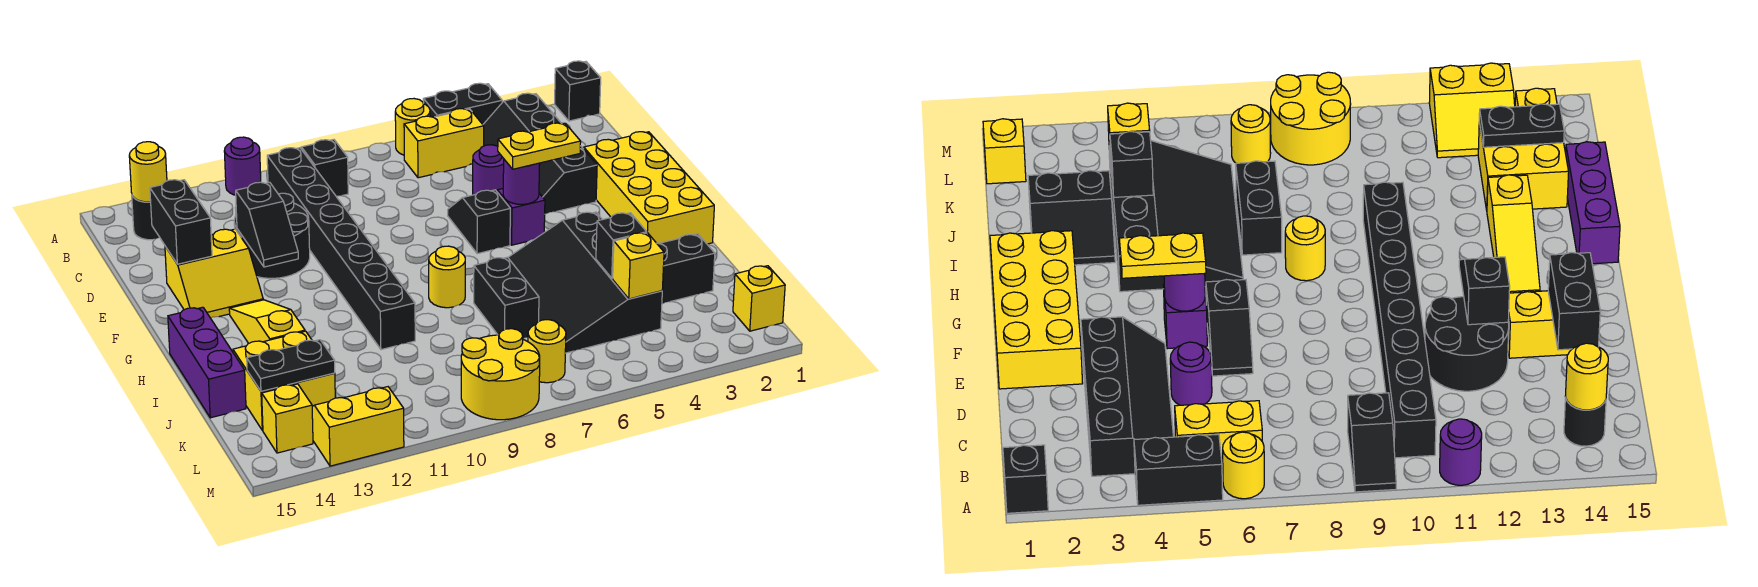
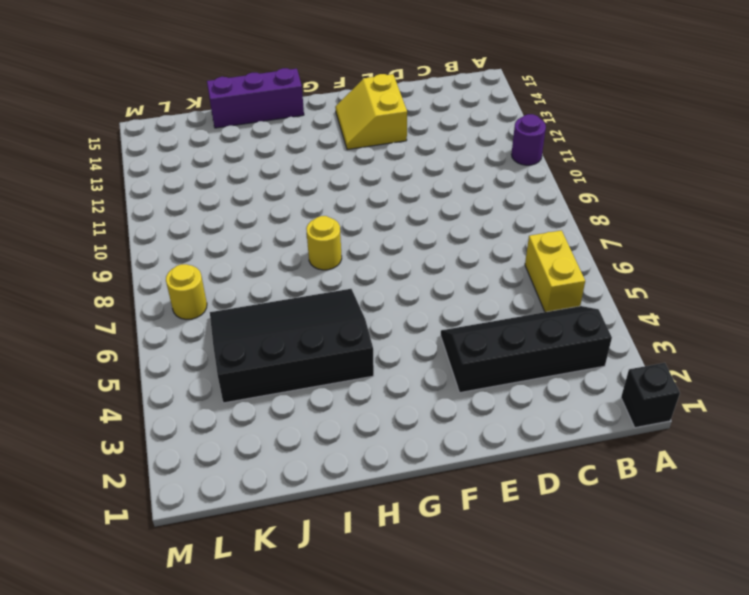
none -> black 1x2 brick [423,83,502,124]
none -> yellow 1x1 round brick [395,99,430,155]
none -> black 1x2 slope [301,140,348,196]
none -> black 1x8 brick [267,148,415,350]

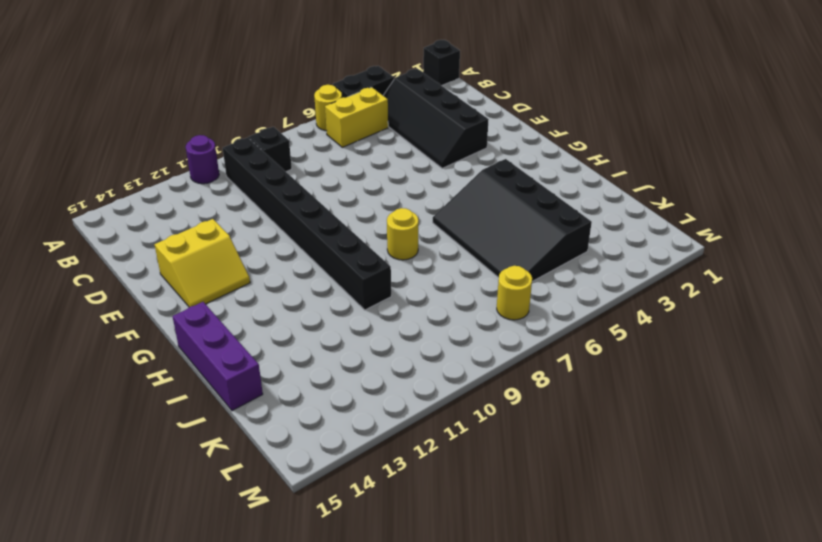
none -> black 1x1 round brick [132,196,159,240]
none -> purple 1x1 round brick [473,145,504,195]
none -> black 2x2 round brick [234,193,310,278]
none -> yellow 2x4 brick [584,132,714,244]

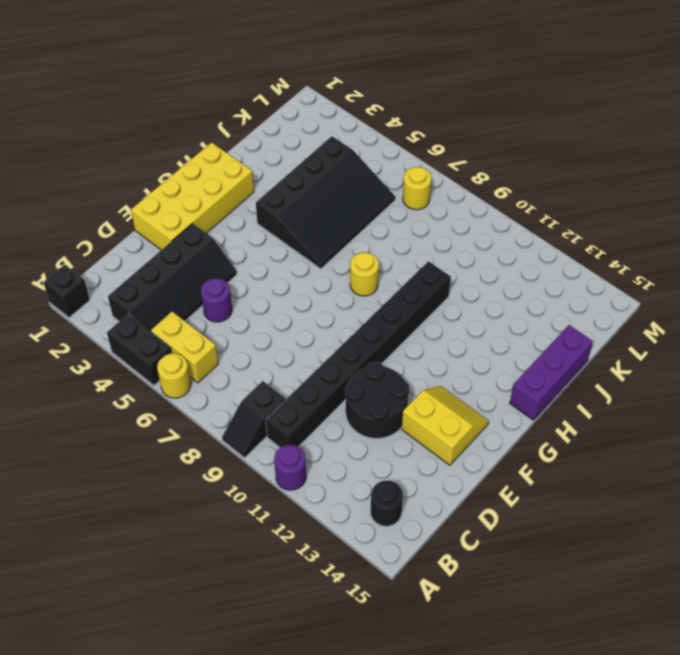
none -> black 1x2 slope [448,190,510,254]
none -> purple 1x1 brick [497,189,545,245]
none -> yellow 1x3 slope [229,300,305,343]
none -> black 2x2 slope [657,234,715,304]

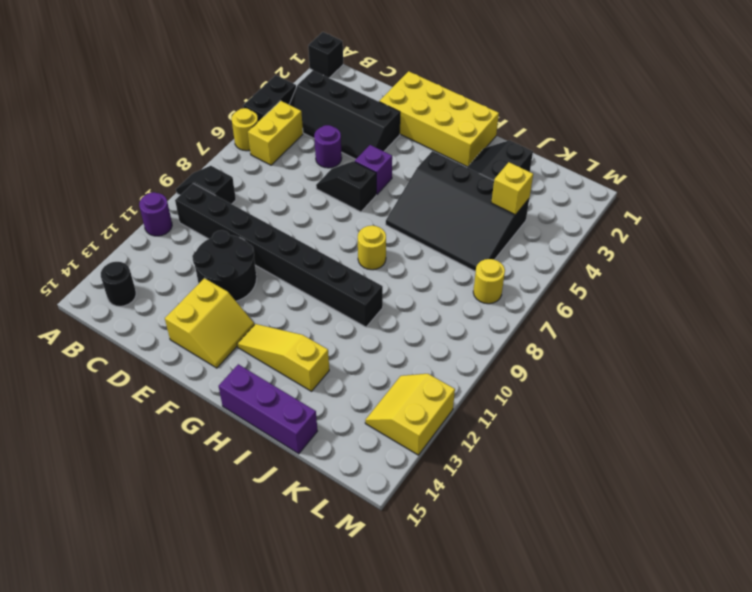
none -> black 1x2 brick [474,257,539,338]
none -> yellow 2x2 brick [233,331,335,430]
none -> yellow 1x1 brick [733,266,785,331]
none -> yellow 2x2 round brick [461,329,540,420]

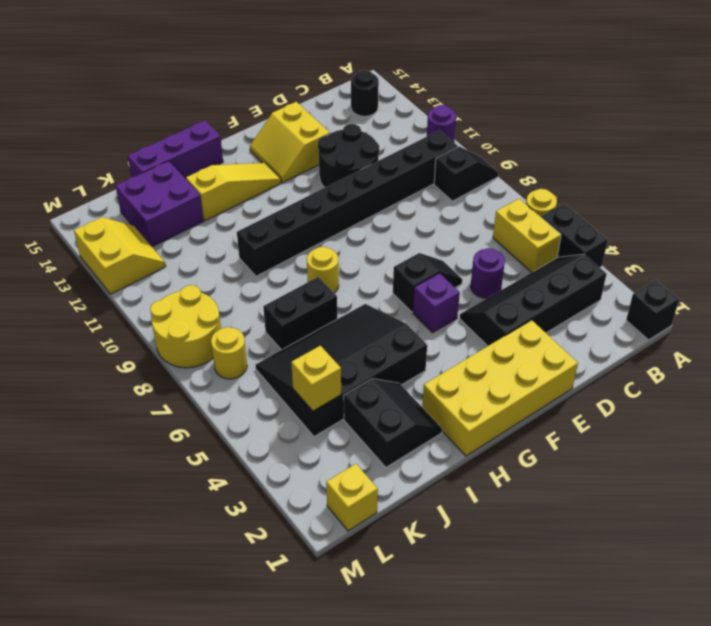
purple 2x2 brick [116,161,204,247] -> yellow 2x2 brick [233,331,335,430]
none -> yellow 1x1 brick [262,384,313,453]
none -> yellow 1x1 round brick [129,142,167,202]
none -> black 1x2 brick [150,180,212,264]
none -> black 1x2 slope [236,182,298,267]

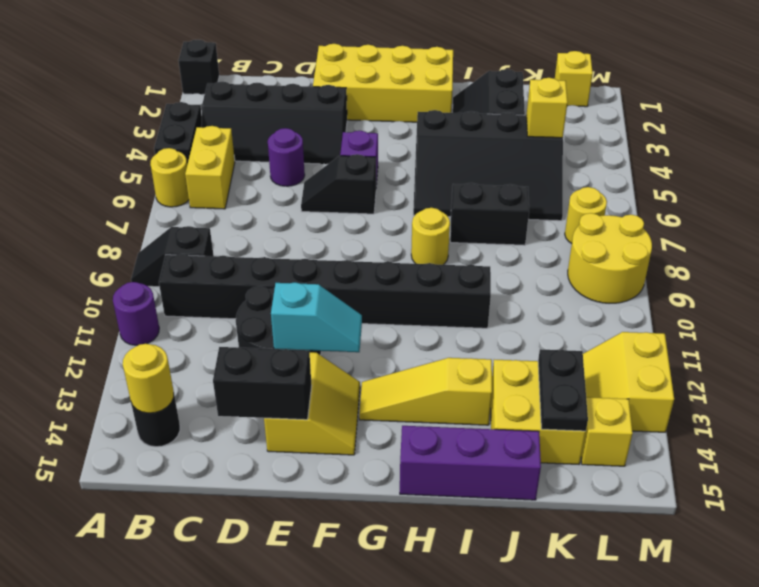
cyan 1x2 slope [271,282,362,352] -> black 1x2 slope [236,182,298,267]
none -> purple 1x1 round brick [503,160,540,204]
none -> black 1x1 brick [596,213,647,278]
none -> yellow 1x2 plate [498,123,581,169]

